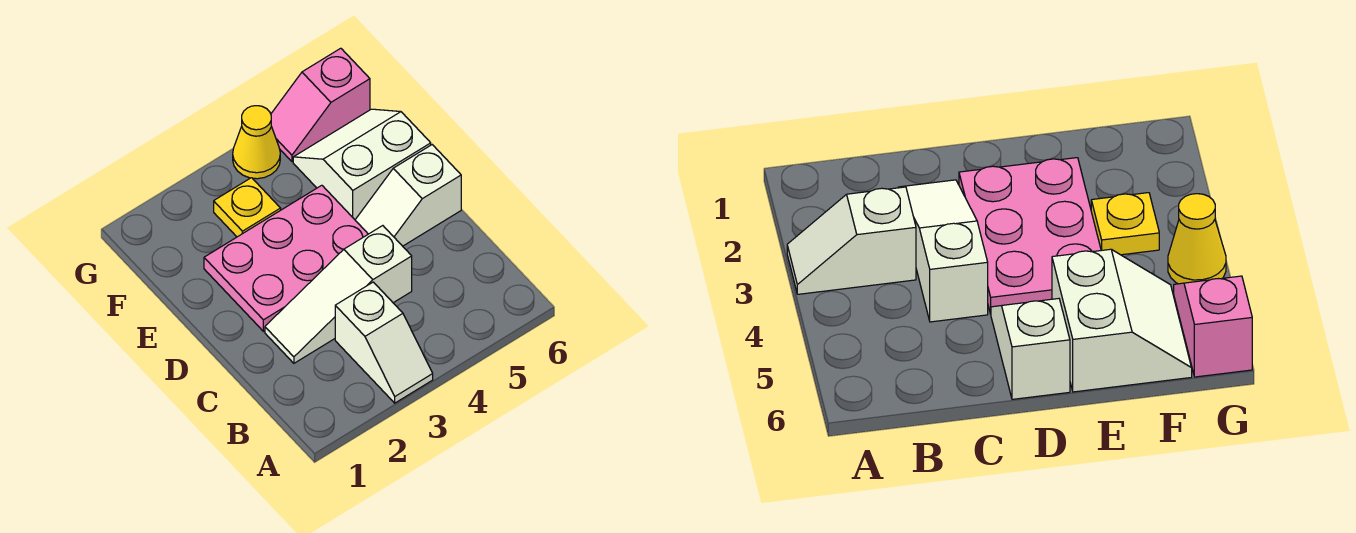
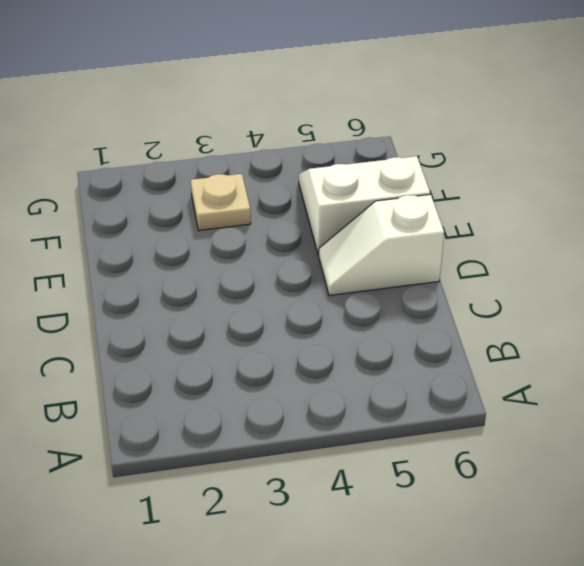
tan 1x1 plate [191,174,251,230] -> yellow 1x1 plate [214,178,281,237]
none -> white 1x2 slope [335,282,433,403]
none -> white 1x3 slope [265,226,412,363]

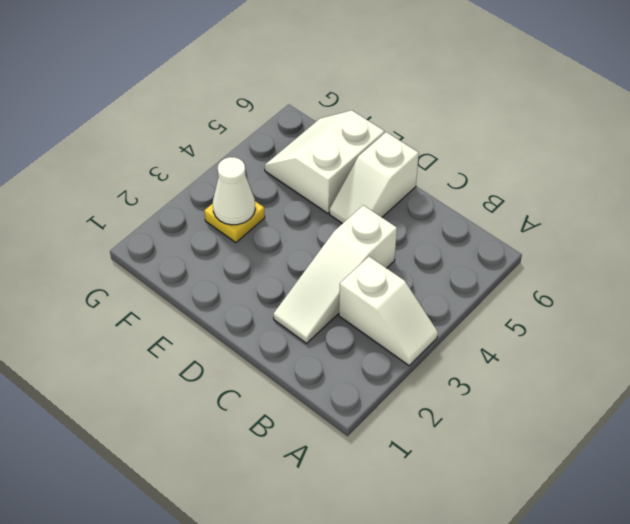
white 1x1 cone [213,157,255,225] -> none
none -> pink 2x3 plate [204,185,368,331]
none -> yellow 1x1 cone [233,106,280,179]

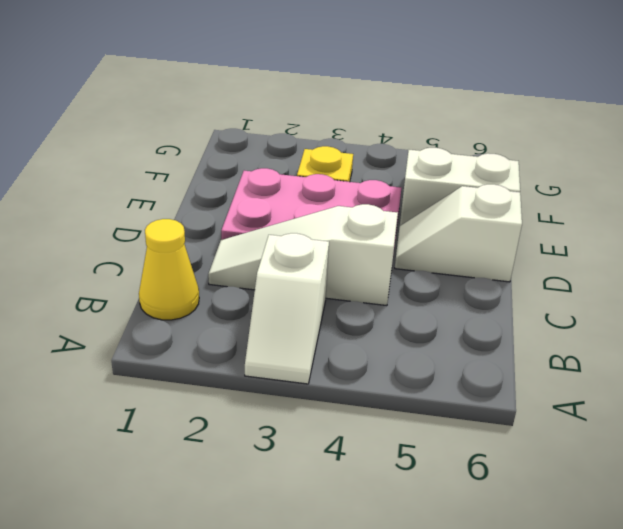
yellow 1x1 cone [139,219,199,320] -> yellow 1x1 cone moved to [233,106,280,179]
none -> pink 1x2 slope [271,48,370,162]

